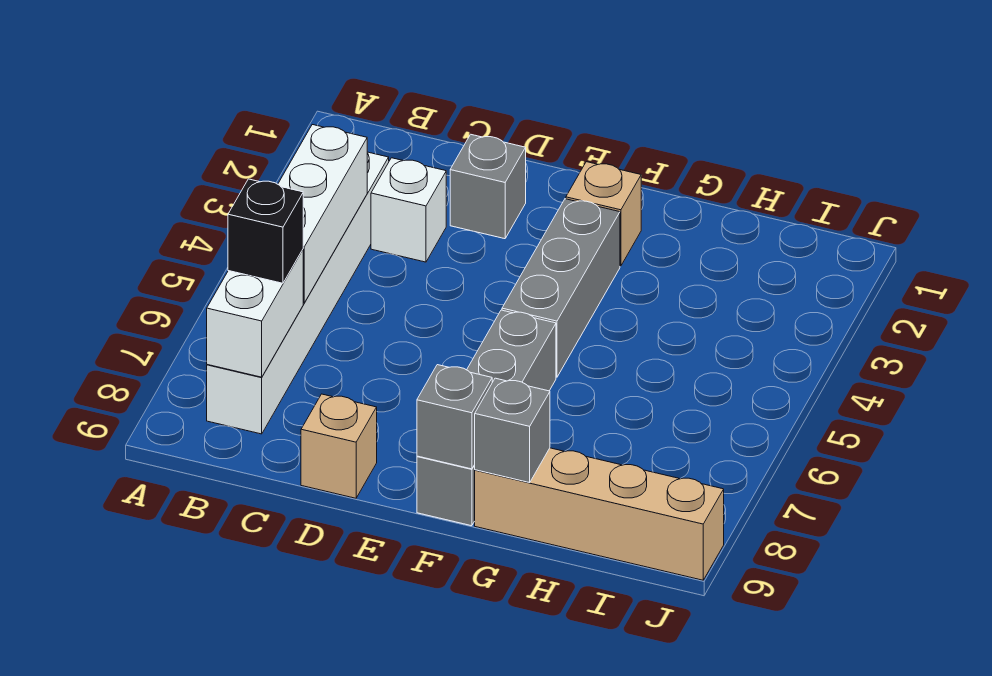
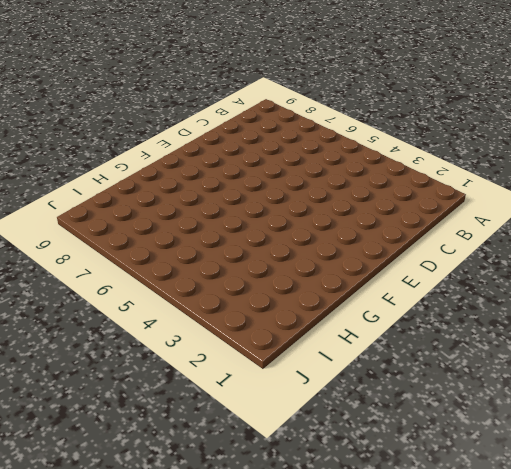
none -> white 1x6 brick [207,152,389,434]
none -> white 1x1 brick [371,158,446,262]
none -> grey 1x1 brick [450,134,526,239]

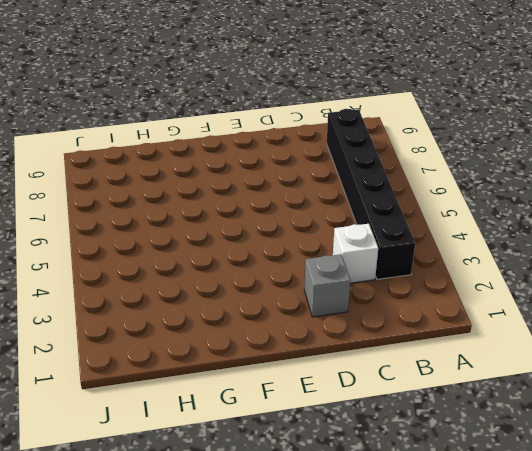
black 1x6 brick [327,109,415,279] -> white 1x6 brick [207,152,389,434]
none -> tan 1x1 brick [301,394,377,498]
none -> tan 1x1 brick [566,162,641,266]
none -> grey 1x3 brick [502,199,620,377]

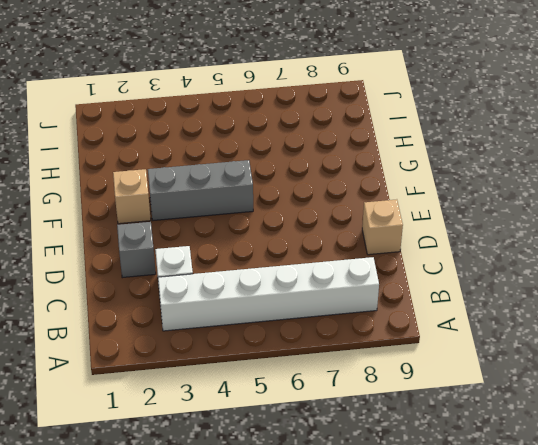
none -> grey 1x4 brick [417,310,556,526]
none -> tan 1x4 brick [475,448,724,580]
none -> white 1x3 brick [278,125,367,303]

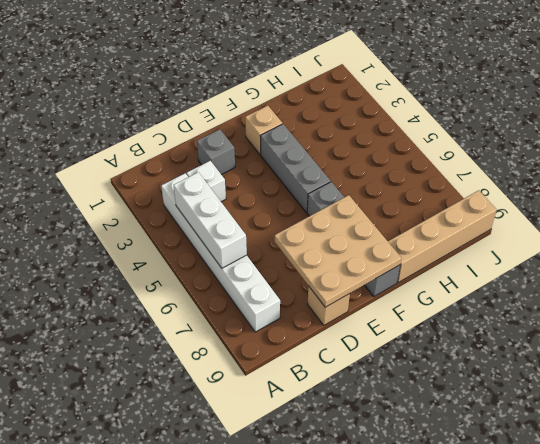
tan 3x3 plate [275,195,402,307] -> grey 1x1 brick [417,365,492,469]
none -> white 1x2 brick [207,250,303,377]
none -> grey 1x1 brick [475,378,550,483]
none -> black 1x1 brick [228,179,303,283]

